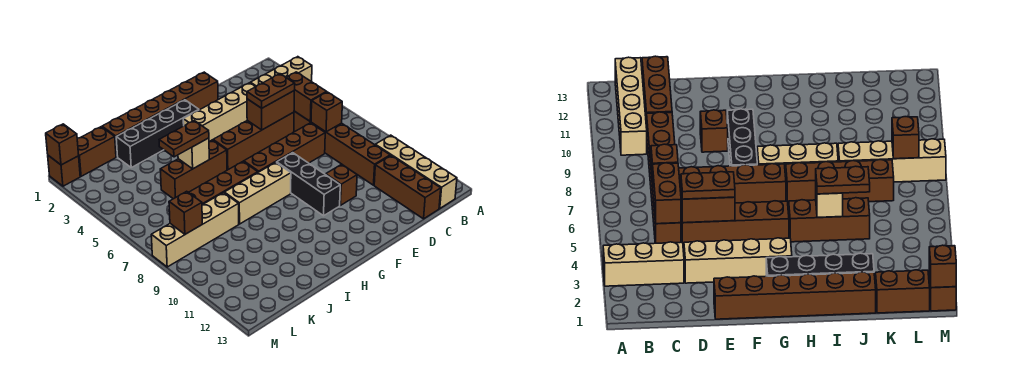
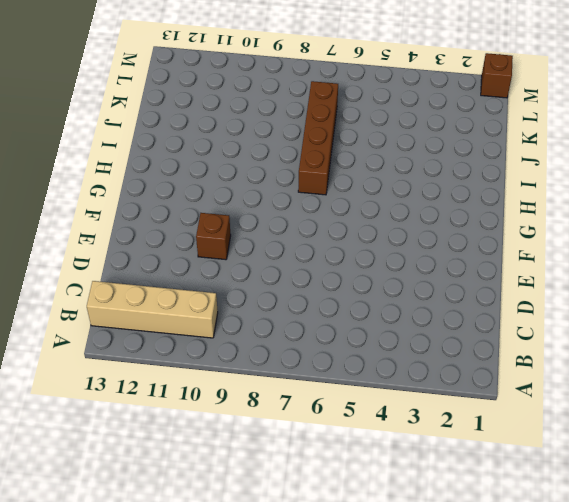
none -> tan 1x3 brick [251,57,312,87]
none -> brown 1x6 brick [294,111,390,185]
none -> brown 1x3 brick [374,156,441,219]

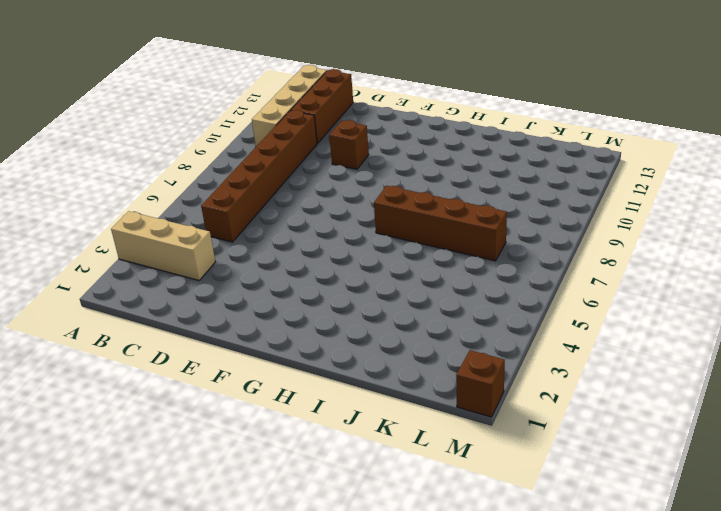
none -> tan 1x4 brick [183,83,255,142]
none -> brown 1x4 brick [213,112,294,170]
none -> brown 1x4 brick [244,123,325,172]

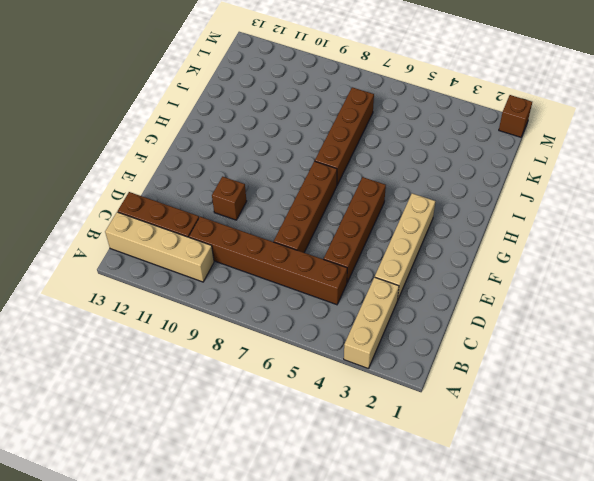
none -> brown 1x6 brick [102,72,218,157]
none -> black 1x3 brick [277,153,340,216]
none -> black 1x4 brick [116,100,199,167]

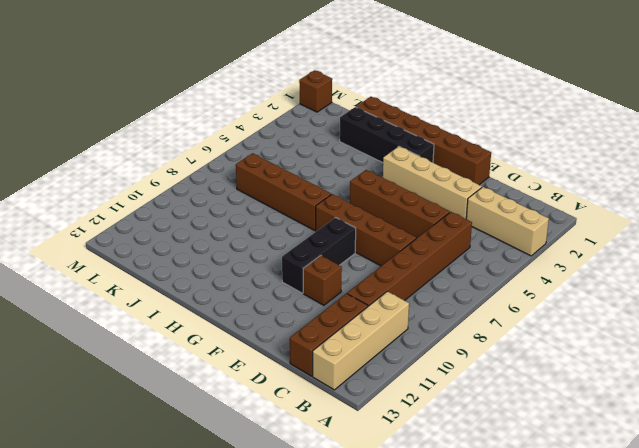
none -> tan 1x3 brick [224,162,291,224]
none -> brown 1x3 brick [160,140,227,199]
none -> tan 1x4 brick [151,193,239,267]

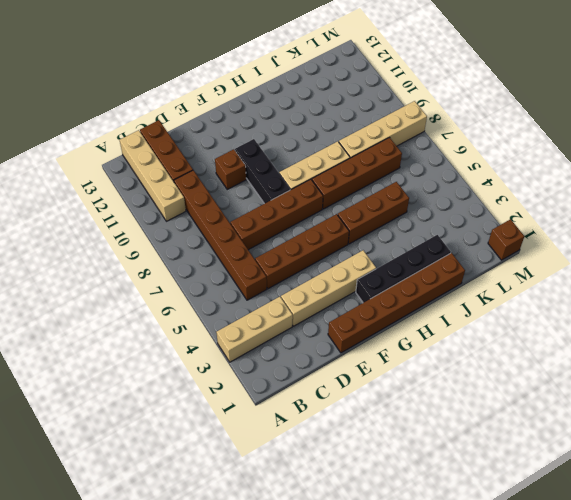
none -> brown 1x2 brick [77,127,116,176]
none -> brown 1x2 brick [286,72,326,121]
none -> brown 1x1 brick [311,92,342,132]

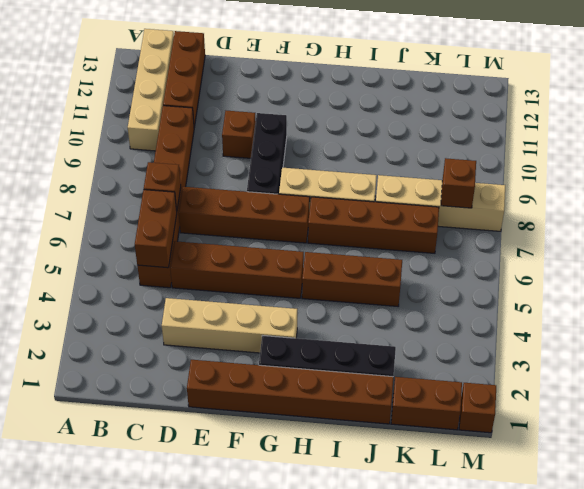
none -> tan 1x3 brick [251,57,312,87]
none -> brown 1x2 brick [247,91,294,130]
none -> tan 1x1 brick [178,138,209,169]

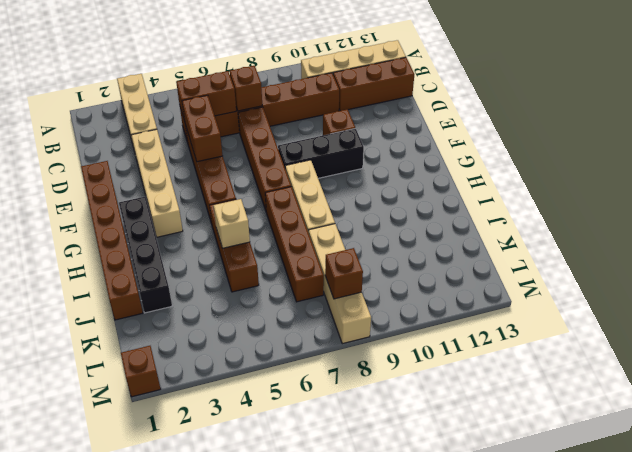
none -> brown 1x2 brick [77,127,116,176]
none -> brown 1x1 brick [46,124,79,165]
none -> brown 1x2 plate [247,74,295,108]

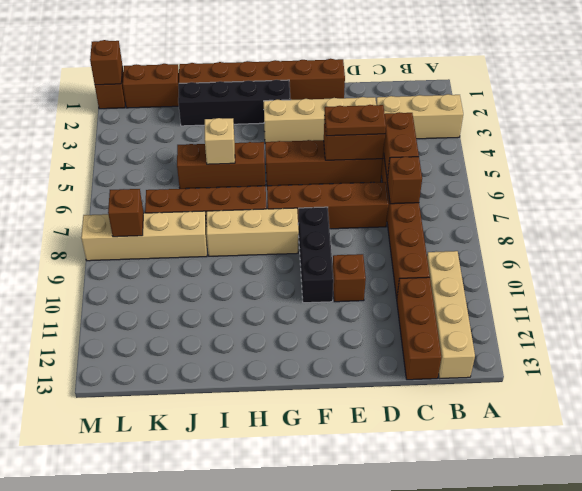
none -> brown 1x2 plate [159,121,209,157]

